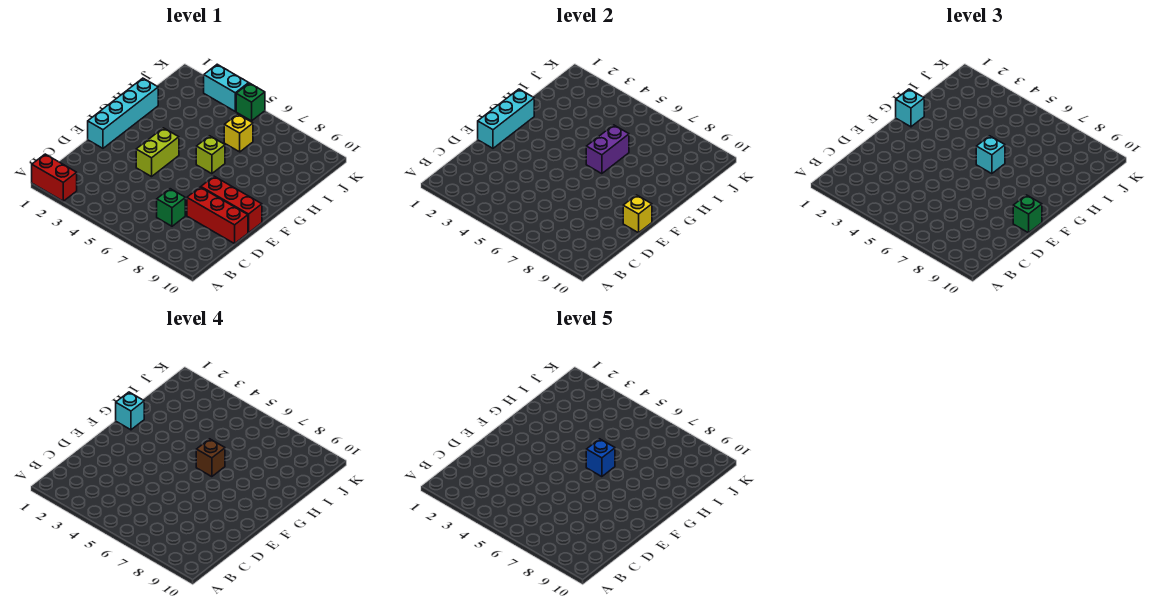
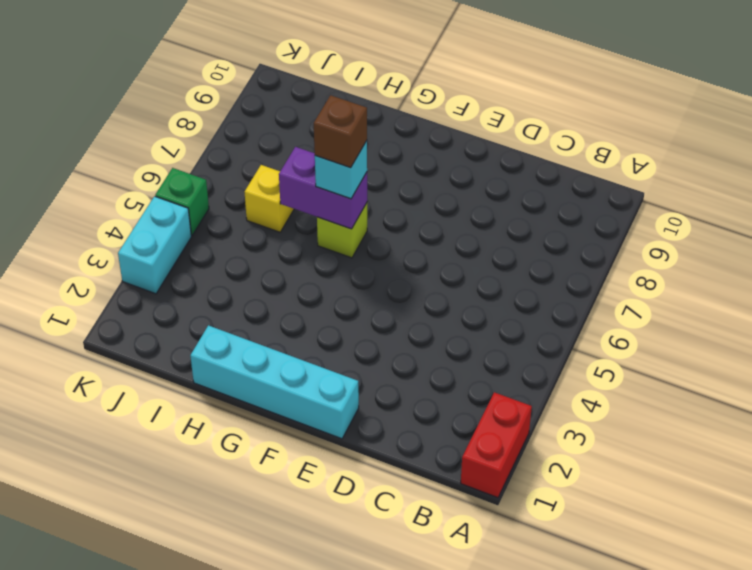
none -> green 1x1 brick [157,189,185,226]
none -> red 1x3 brick [187,187,248,244]
none -> lime 1x2 brick [136,128,179,177]

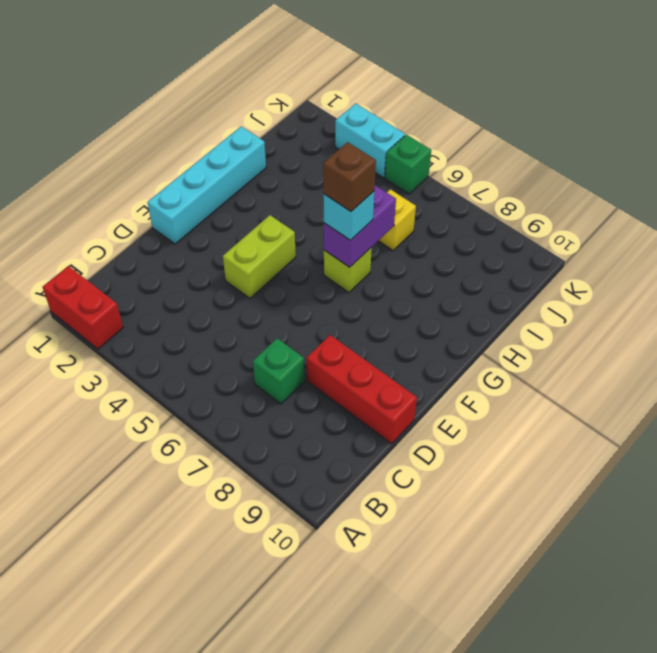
none -> red 1x3 brick [201,176,262,233]
none -> cyan 1x3 brick [478,89,534,148]
none -> yellow 1x1 brick [623,195,652,233]

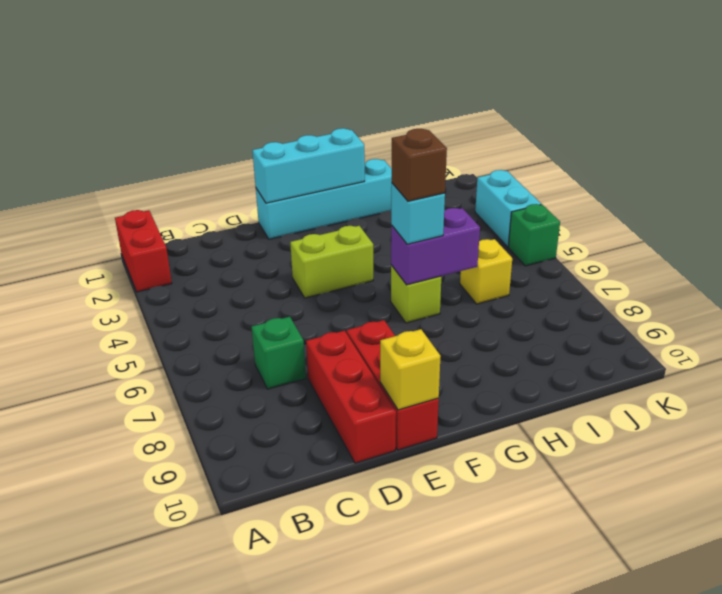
none -> green 1x1 brick [1013,195,1042,233]
none -> cyan 1x1 brick [896,89,924,127]
none -> cyan 1x1 brick [116,392,144,430]

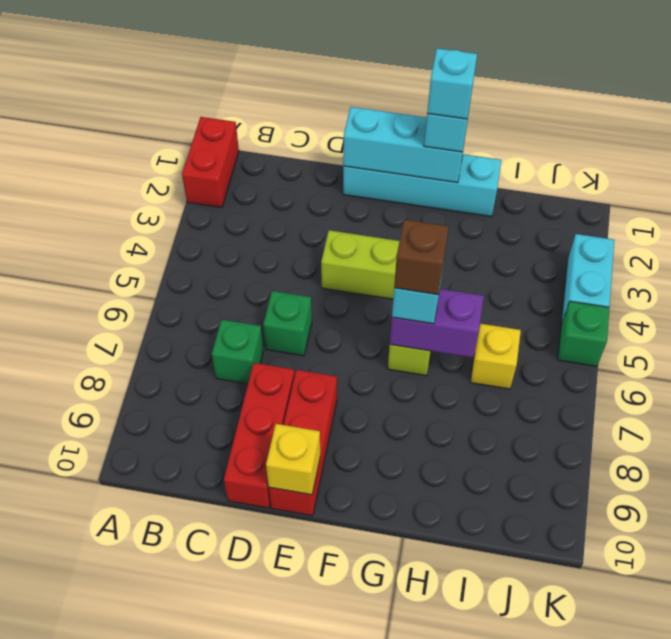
green 1x1 brick [263,291,312,356] -> green 1x1 brick moved to [1013,195,1042,233]
none -> blue 1x1 brick [586,439,615,477]

